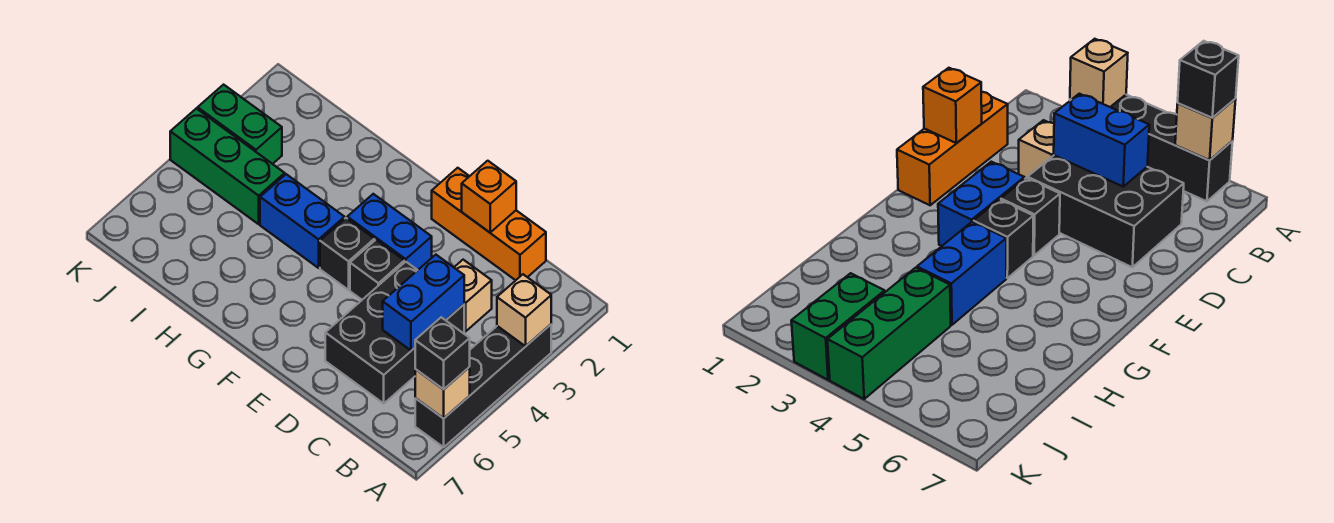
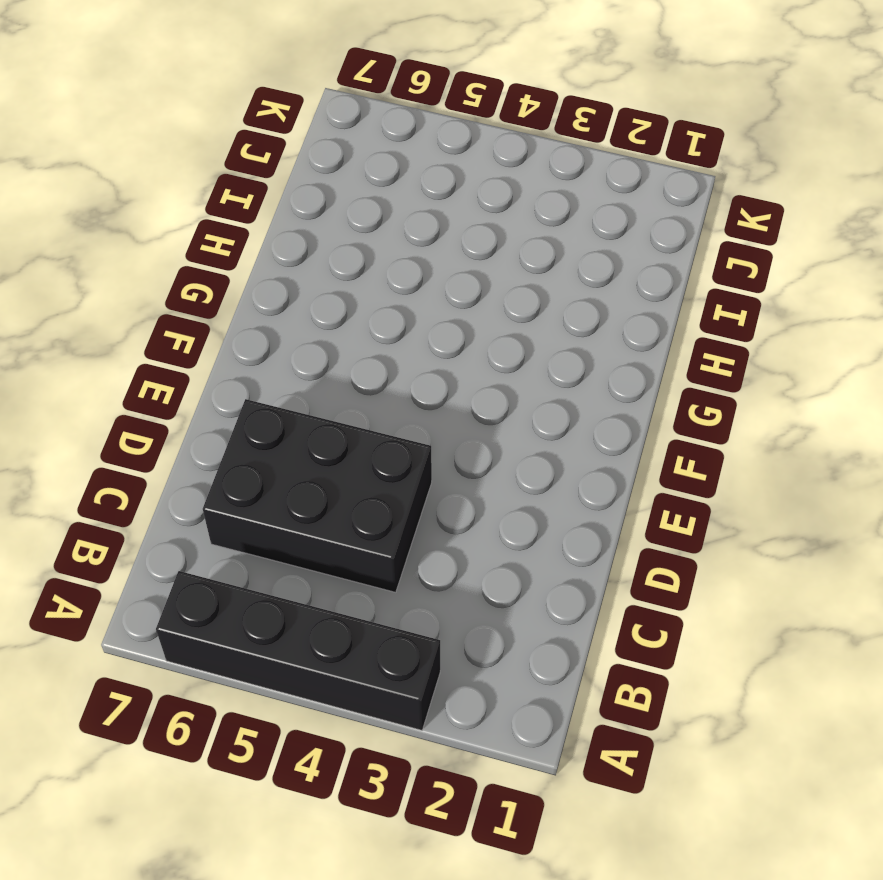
none -> orange 1x3 brick [432,168,546,280]
none -> tan 1x1 brick [454,260,492,331]
none -> blue 1x2 brick [347,194,432,270]

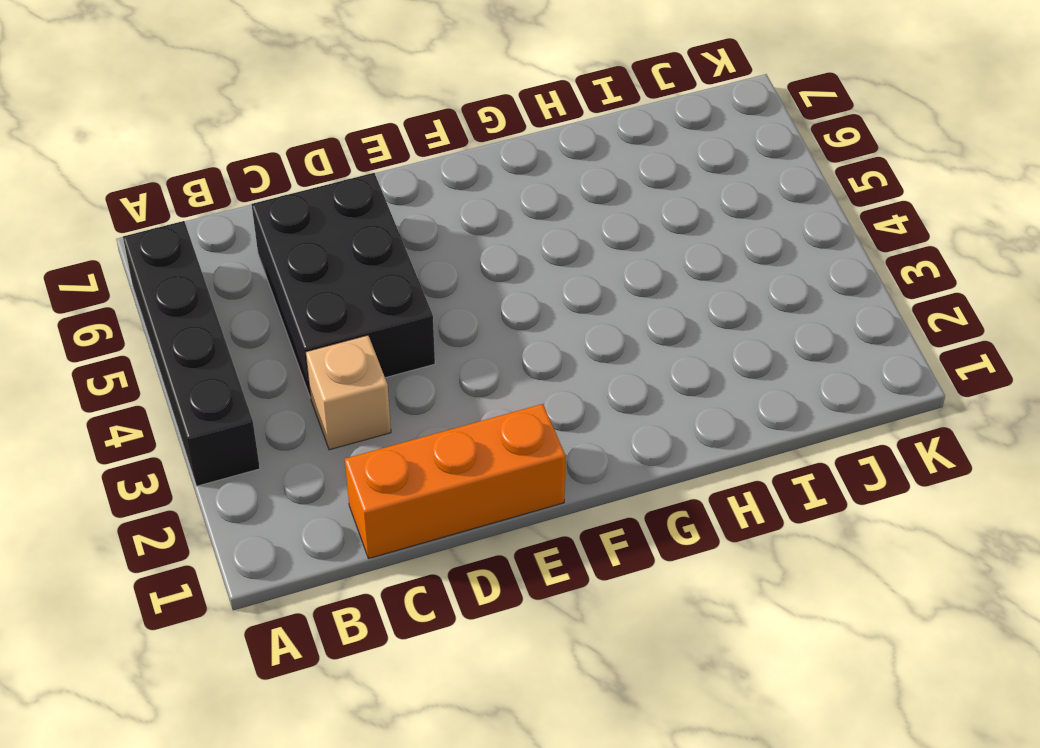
none -> blue 1x2 brick [347,194,432,270]
none -> black 1x1 brick [350,240,404,300]
none -> black 1x1 brick [320,218,374,290]

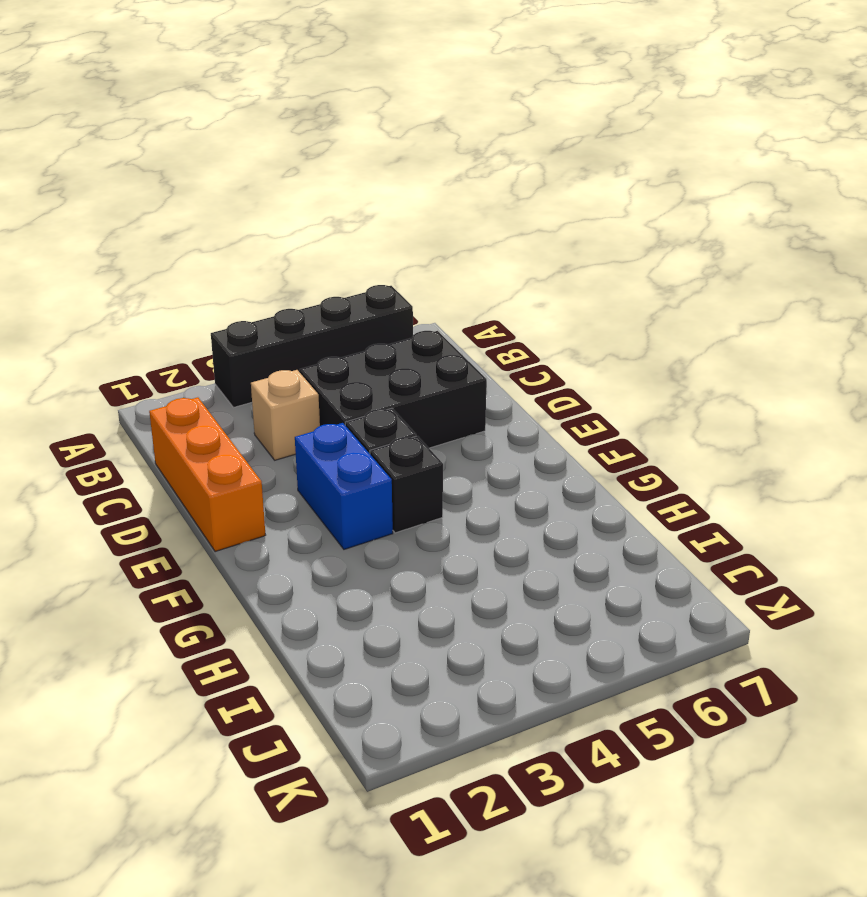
none -> blue 1x2 brick [260,174,345,268]
none -> green 1x3 brick [170,109,285,224]
none -> green 1x2 brick [198,85,282,164]

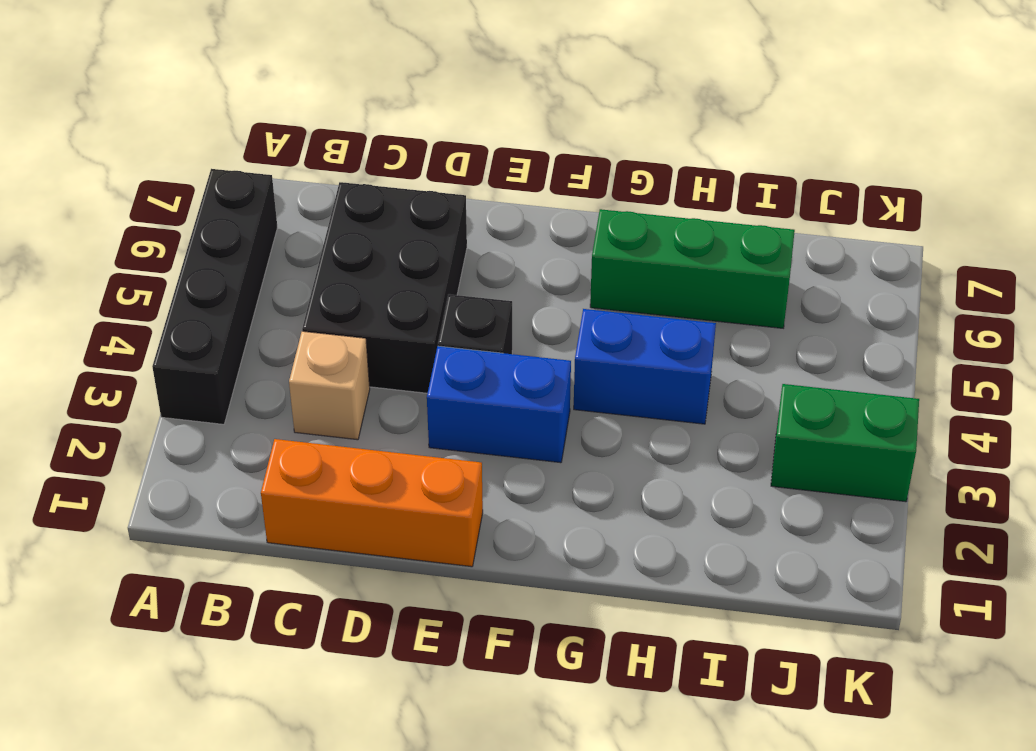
green 1x3 brick [590,209,795,328] -> green 1x3 brick moved to [170,109,285,224]
none -> black 1x1 brick [320,218,374,290]
none -> tan 1x1 brick [497,274,551,346]
none -> tan 1x1 brick [415,367,470,418]

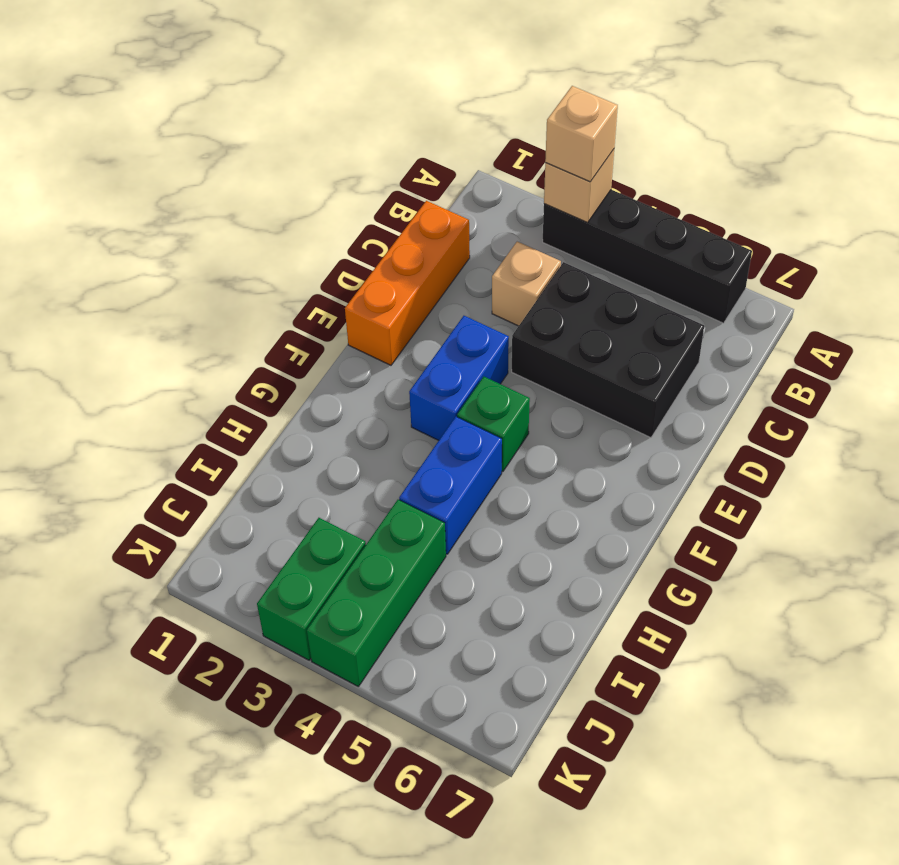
tan 1x1 brick [545,86,618,182] -> tan 1x1 brick moved to [415,367,470,418]
green 1x1 brick [457,377,530,472] -> black 1x1 brick [320,218,374,290]
none -> black 1x1 brick [350,240,404,300]
none -> blue 1x2 brick [383,255,464,350]
none -> orange 1x1 brick [462,161,516,232]

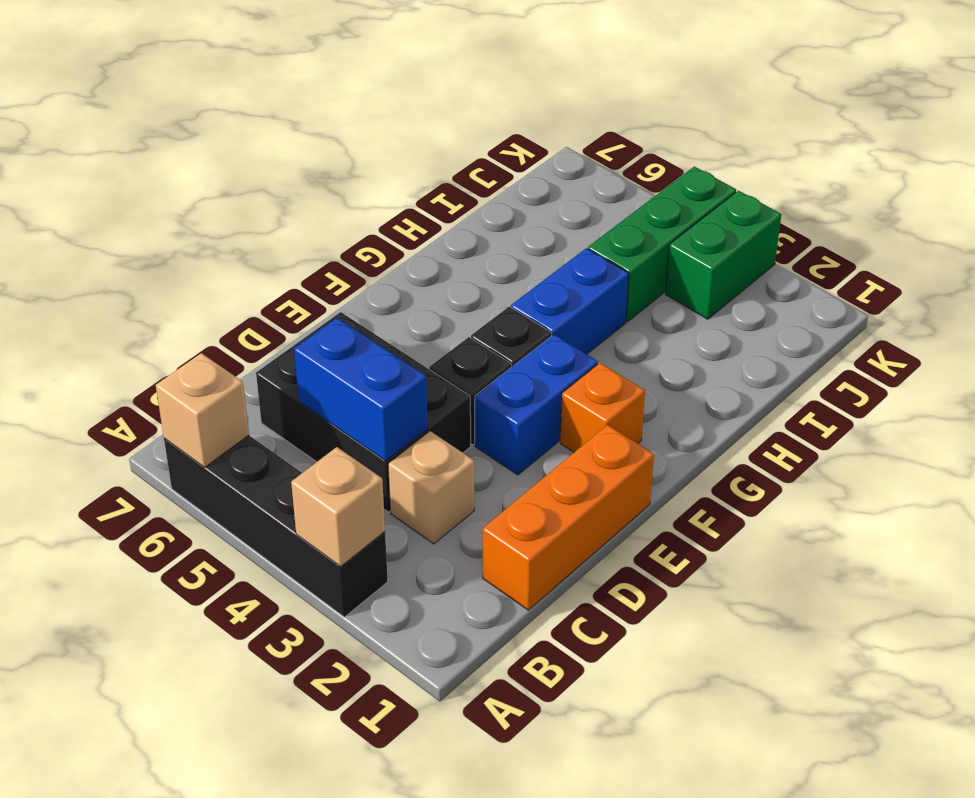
orange 1x1 brick [560,363,645,452] -> orange 1x1 brick moved to [462,161,516,232]
none -> black 1x1 brick [415,317,470,389]

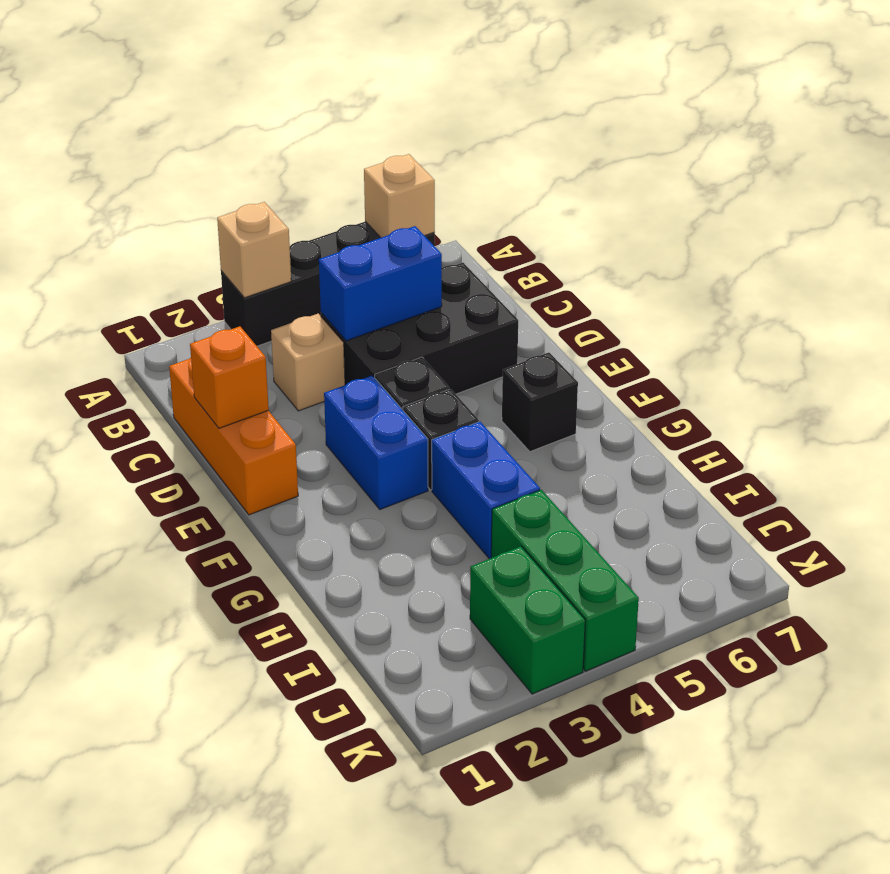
black 1x1 brick [502,353,578,452] -> black 1x1 brick moved to [415,317,470,389]

